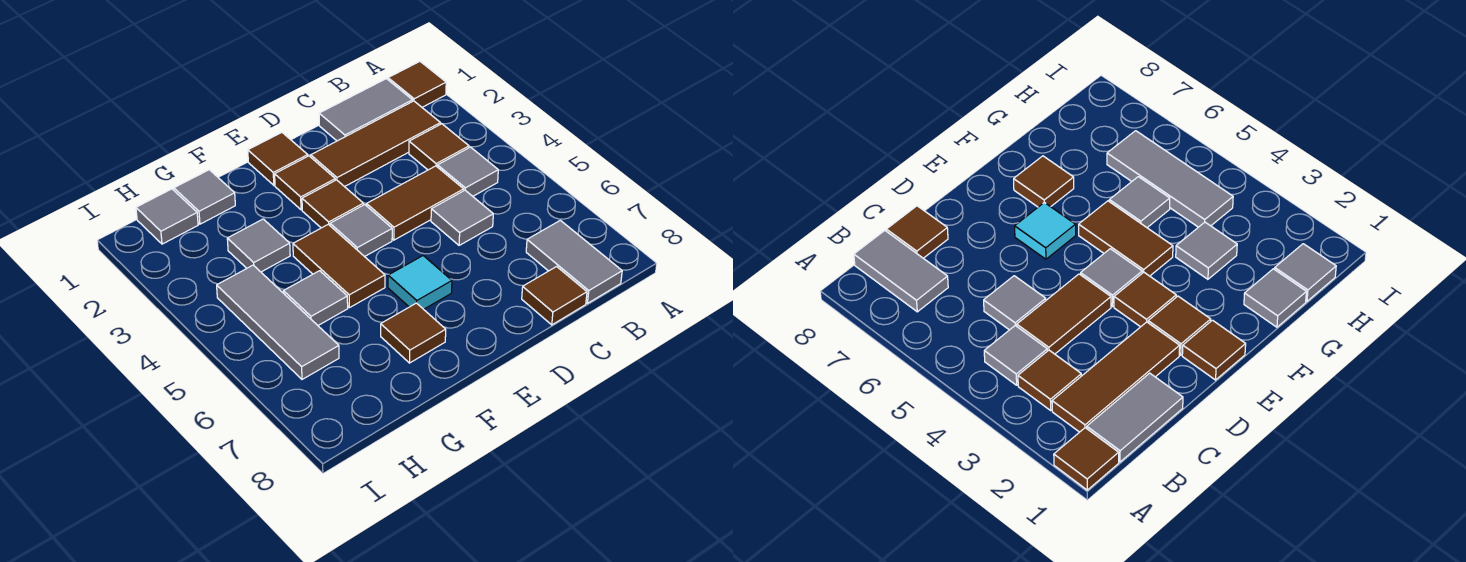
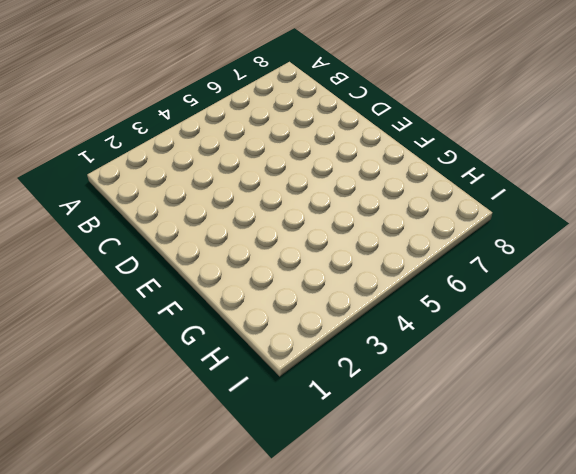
none -> brown 1x1 tile [388,62,446,107]
none -> grey 1x2 tile [319,79,413,141]
none -> brown 1x3 tile [311,101,440,187]

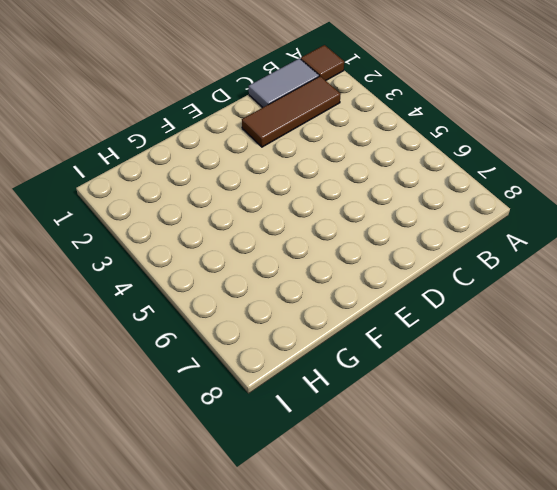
none -> brown 1x1 tile [409,124,469,170]
none -> grey 1x1 tile [438,147,498,196]
none -> grey 1x2 tile [526,220,622,303]

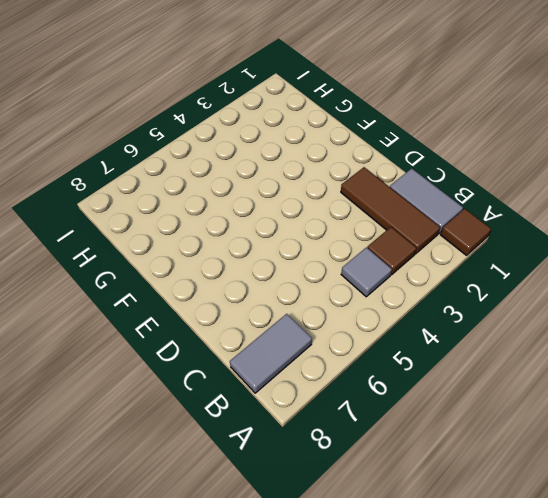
none -> brown 1x2 tile [367,166,464,240]
none -> grey 1x1 tile [431,190,493,245]
none -> brown 1x1 tile [522,267,587,325]

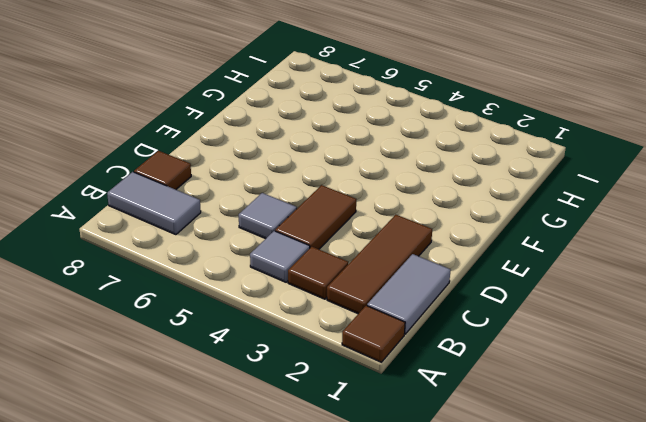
none -> brown 1x1 tile [248,133,308,185]
none -> brown 1x1 tile [275,156,335,210]
none -> brown 1x1 tile [302,180,363,228]

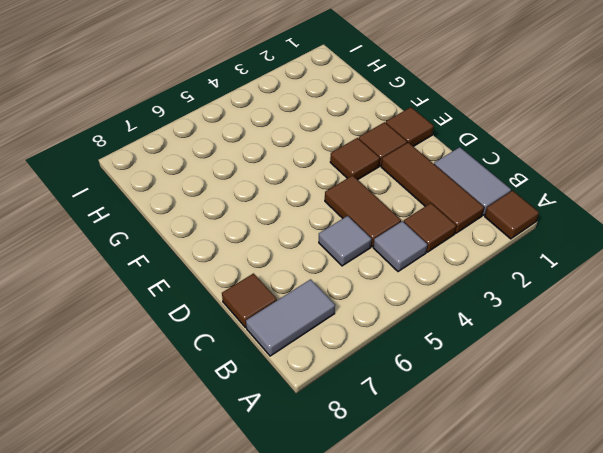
none -> grey 1x1 tile [330,205,392,257]
none -> cyan 1x1 tile [388,256,452,309]
none -> brown 1x2 tile [293,224,385,308]

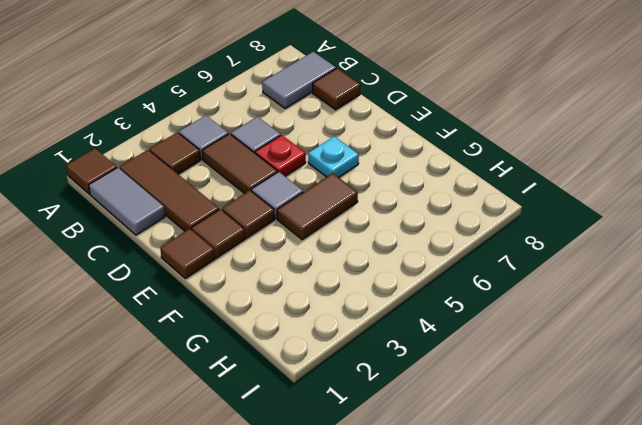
red 1x1 plate [255,135,306,176] -> none
cyan 1x1 plate [308,136,359,177] -> cyan 1x1 tile [388,256,452,309]
none -> brown 1x1 tile [381,303,446,363]
none -> grey 1x1 tile [174,170,235,224]
none -> grey 1x1 tile [227,219,290,272]

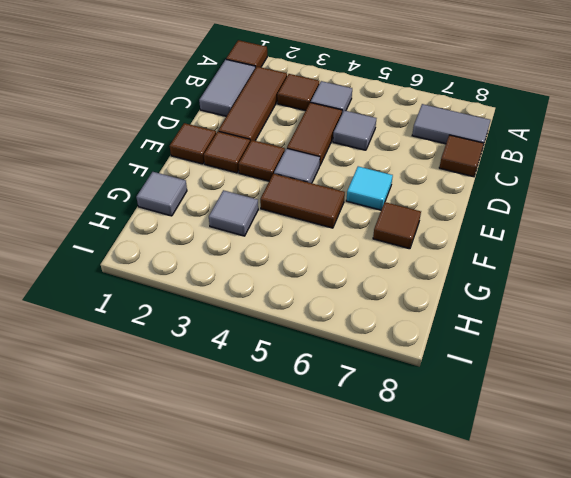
none -> grey 1x1 tile [283,271,348,325]
none -> grey 1x1 tile [136,189,198,244]
none -> grey 1x3 tile [217,265,339,379]

